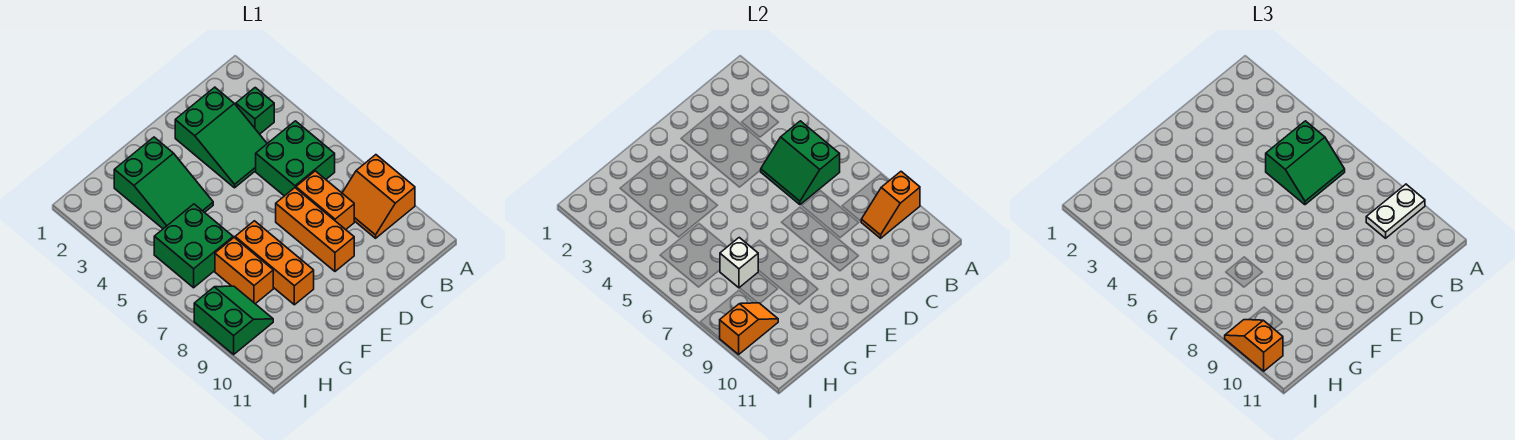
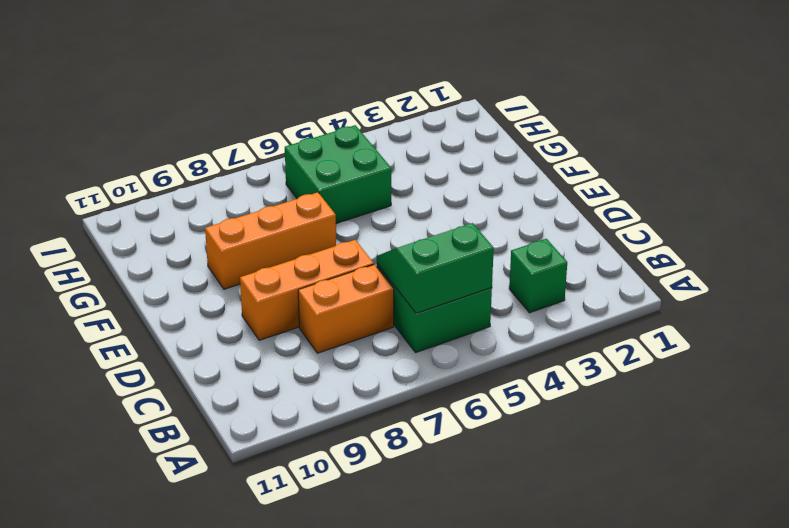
none -> orange 2x2 slope [342,155,415,238]
none -> green 2x3 slope [175,87,267,188]
none -> green 2x3 slope [114,137,213,229]

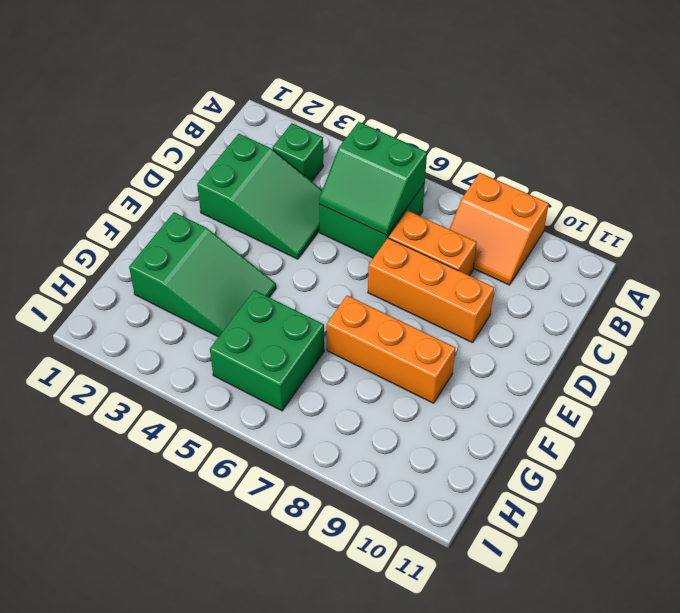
none -> orange 1x2 brick [215,238,273,304]
none -> green 2x2 slope [194,286,273,354]
none -> orange 1x2 slope [861,172,920,238]

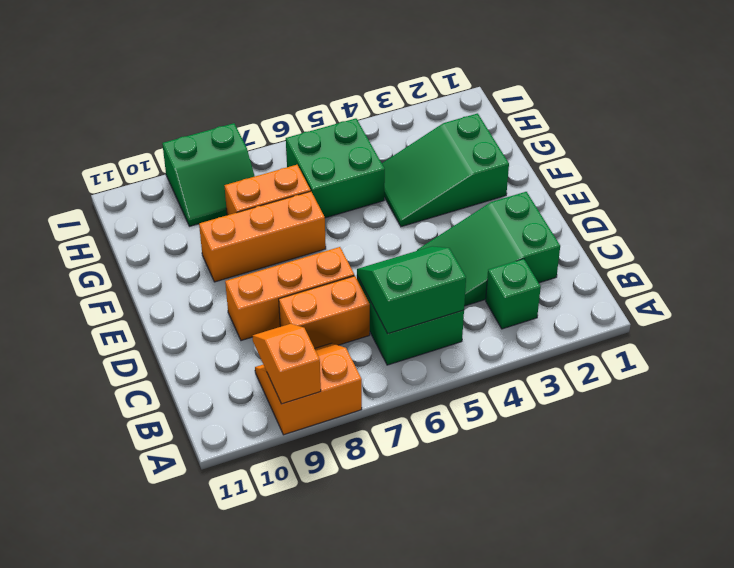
none -> white 1x1 brick [720,238,758,288]
none -> orange 1x2 slope [720,303,778,354]
none -> white 1x2 plate [1366,184,1425,238]

